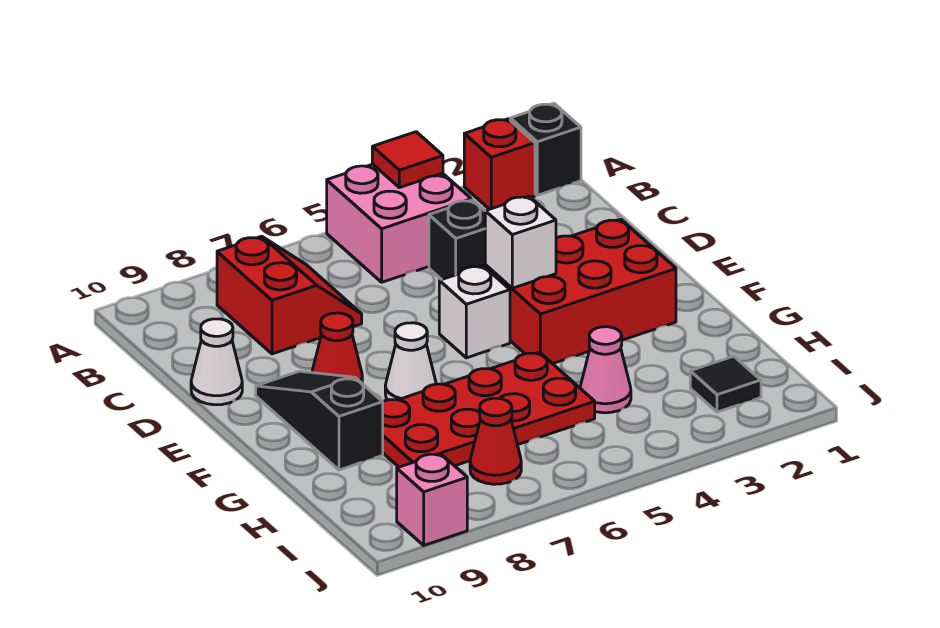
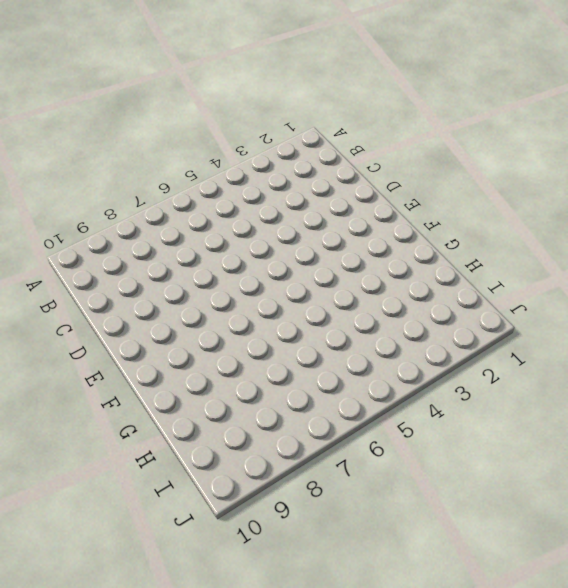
none -> black 1x1 brick [510,103,581,195]
none -> red 1x1 brick [464,119,535,209]
none -> pink 2x2 brick [327,164,471,282]

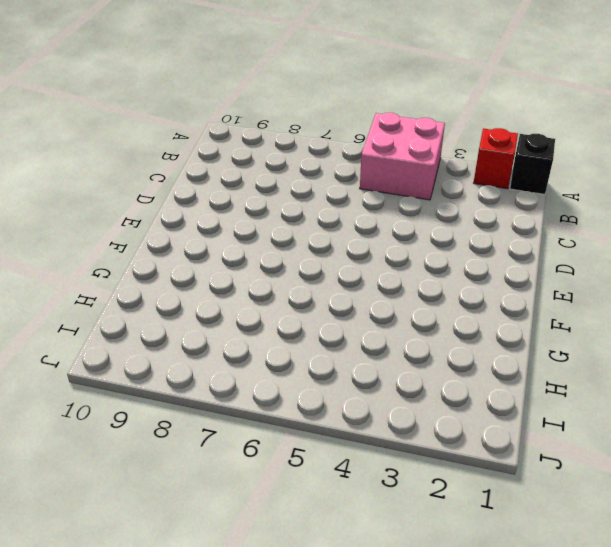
none -> red 2x2 slope [217,236,362,354]
none -> black 1x1 brick [429,200,485,280]
none -> white 1x1 cone [191,319,242,405]

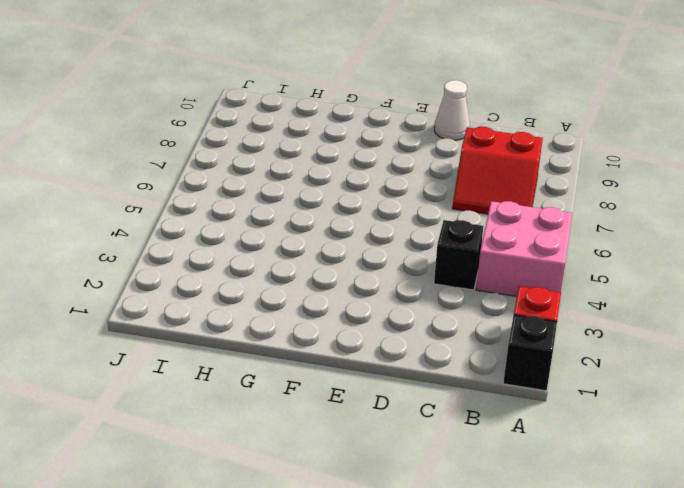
none -> red 2x3 brick [485,220,676,364]
none -> white 1x1 brick [439,266,510,358]
none -> red 1x1 cone [312,313,362,383]

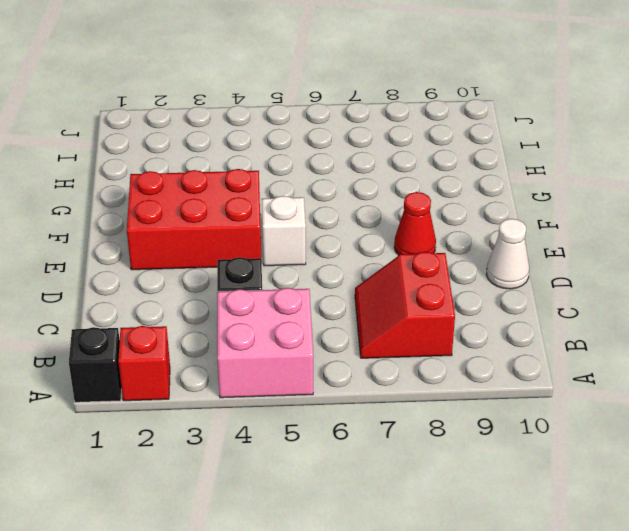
none -> black 1x3 slope [256,371,383,470]
none -> white 1x1 cone [385,323,436,400]
none -> red 2x4 plate [383,352,595,467]

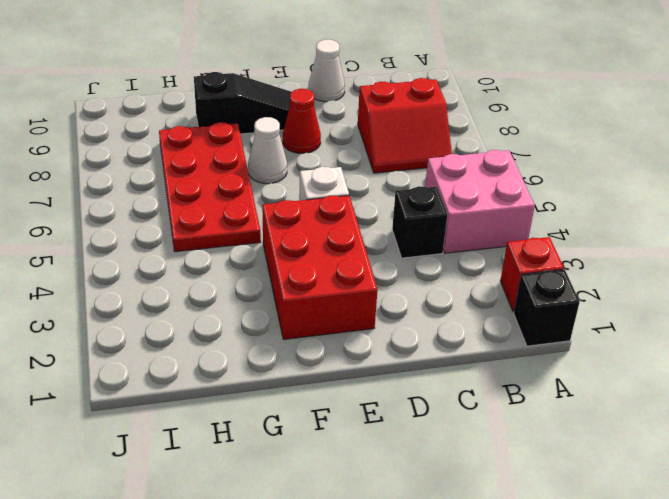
none -> pink 1x1 cone [580,327,631,413]
none -> black 1x1 tile [690,356,761,412]
none -> red 1x1 cone [470,398,521,484]

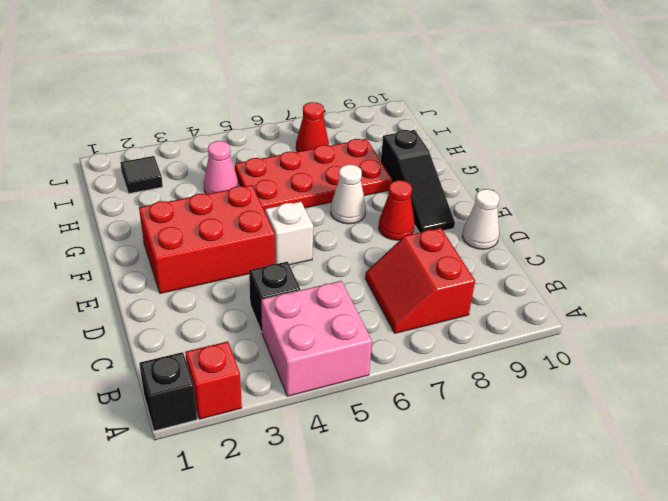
none -> pink 1x1 brick [397,453,467,545]
none -> red 1x1 tile [372,132,443,188]
none -> white 1x1 brick [485,196,556,288]

